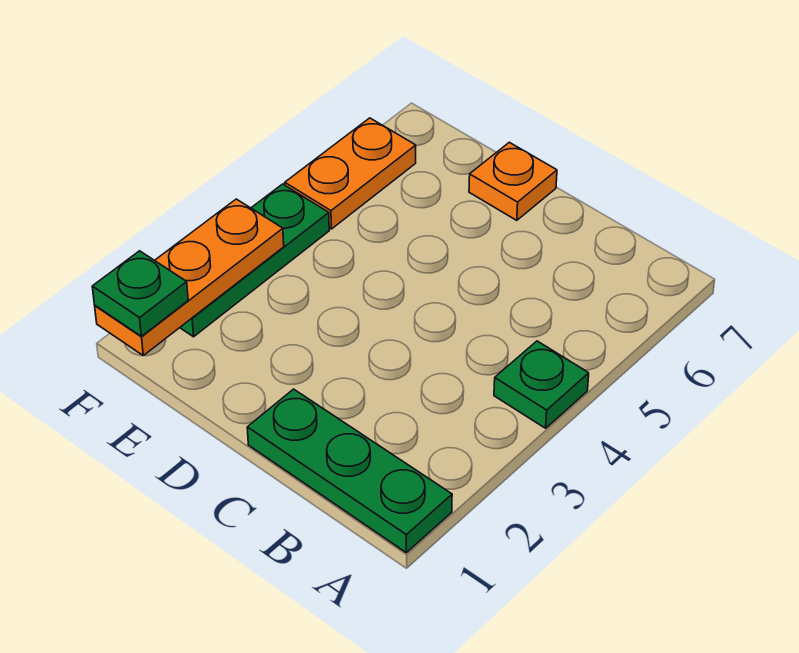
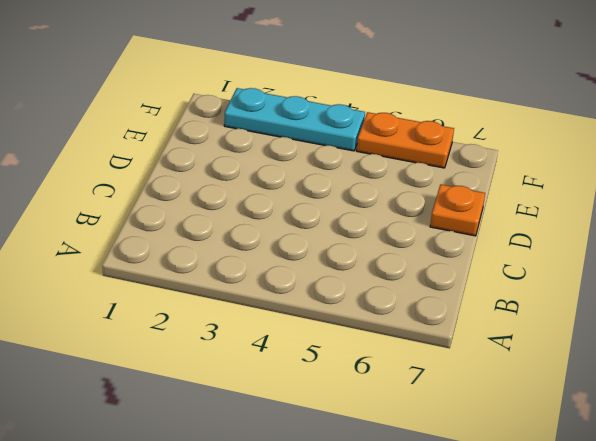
cyan 1x3 plate [224,88,365,151] -> green 1x3 plate [180,184,329,337]
none -> green 1x3 plate [247,389,452,552]
none -> green 1x1 plate [494,341,589,428]

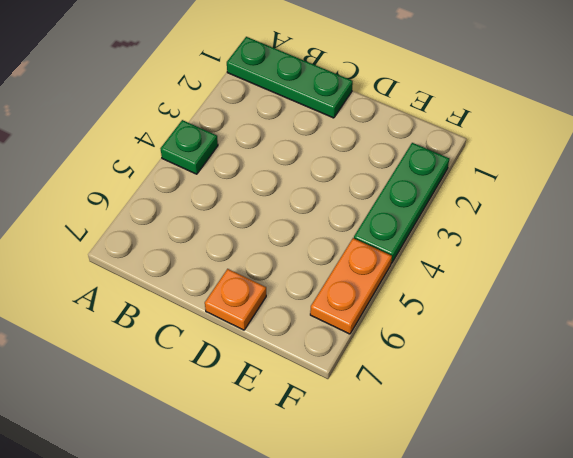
none -> orange 1x3 plate [95,199,284,356]
none -> green 1x1 plate [92,251,188,336]

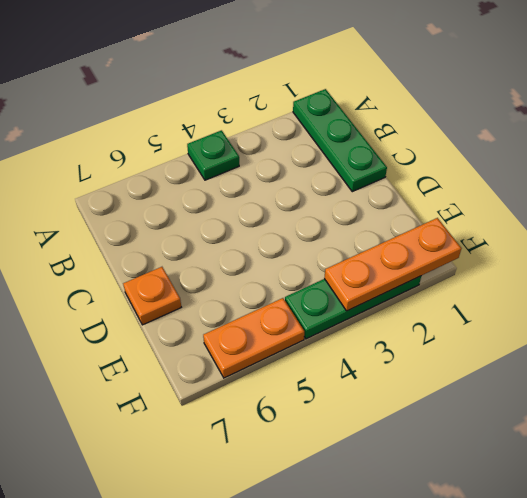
none -> green 1x1 plate [92,251,188,336]

